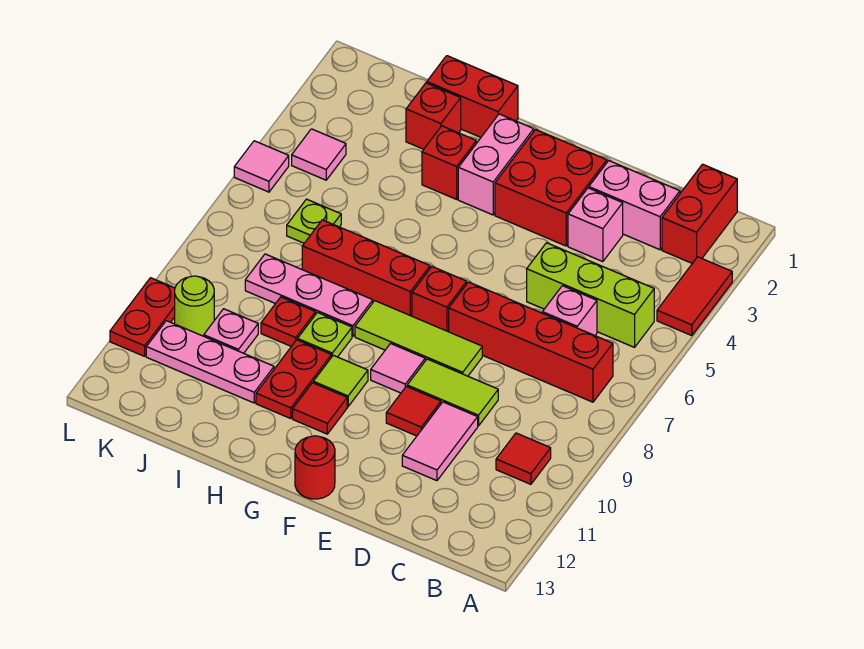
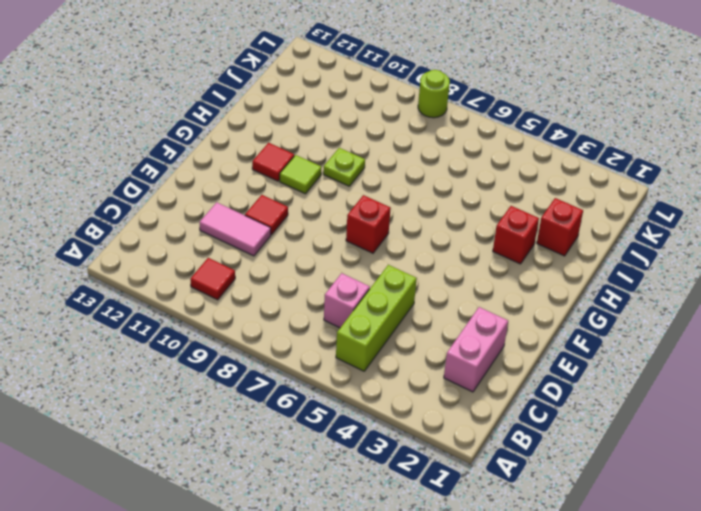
lime 1x1 round brick [418,70,450,118] -> lime 1x1 round brick moved to [175,276,214,336]
none -> red 1x2 tile [657,257,732,336]
none -> red 1x2 brick [662,164,737,263]
none -> red 1x4 brick [449,282,613,402]
none -> pink 1x1 brick [568,188,623,262]

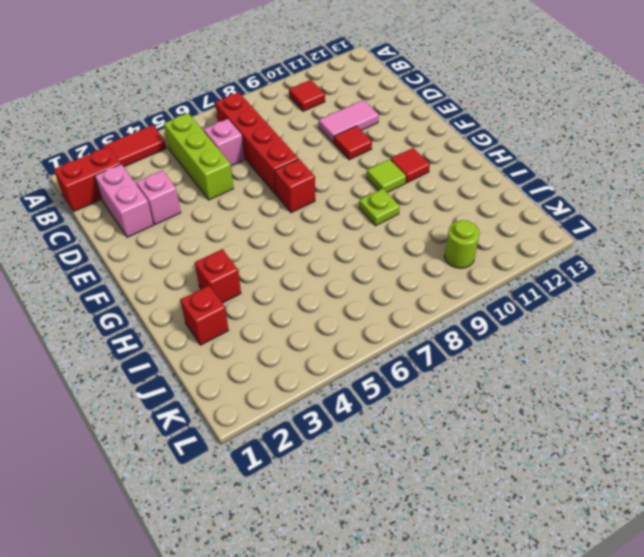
none -> lime 1x2 tile [407,359,498,426]
none -> red 2x2 brick [495,130,607,246]
none -> lime 1x3 tile [355,301,482,376]
none -> pink 1x1 tile [371,344,425,393]

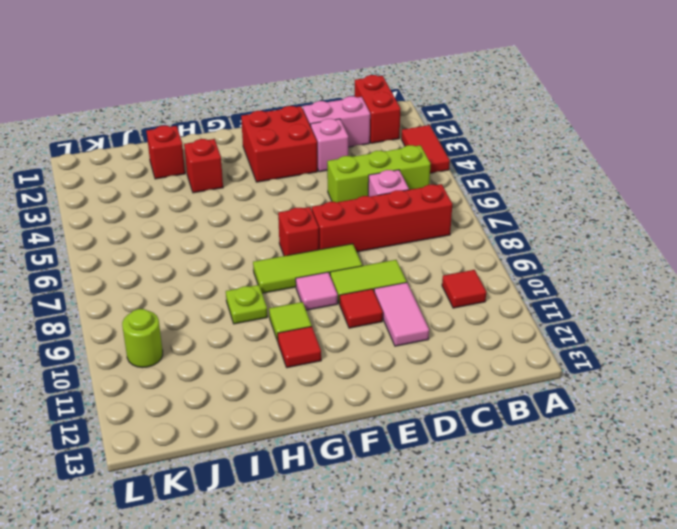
none -> red 1x1 round brick [295,436,335,499]
none -> pink 1x2 brick [458,114,534,215]
none -> red 1x3 brick [302,220,430,316]
none -> red 1x2 brick [427,56,518,137]

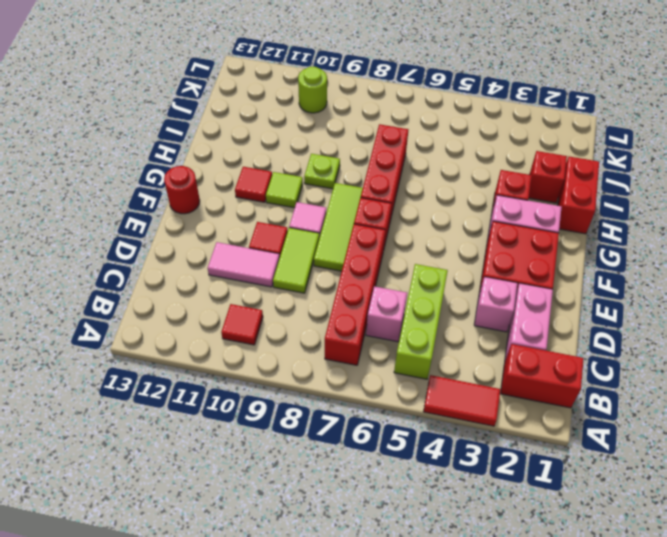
none -> pink 1x3 plate [245,254,373,336]
none -> red 1x2 plate [256,340,331,419]
none -> red 1x1 plate [261,297,316,346]
none -> pink 1x3 plate [146,321,274,403]

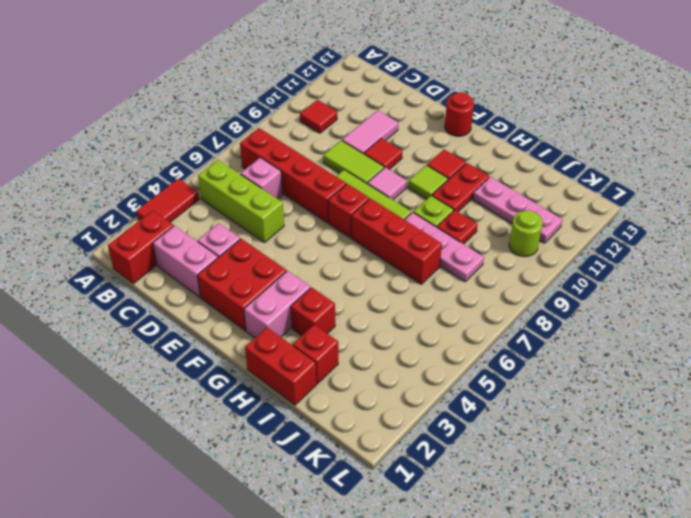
none -> lime 1x1 plate [287,199,341,243]
none -> pink 1x1 plate [204,309,258,353]
none -> pink 1x1 tile [292,129,346,180]
none -> pink 1x1 tile [234,141,289,192]

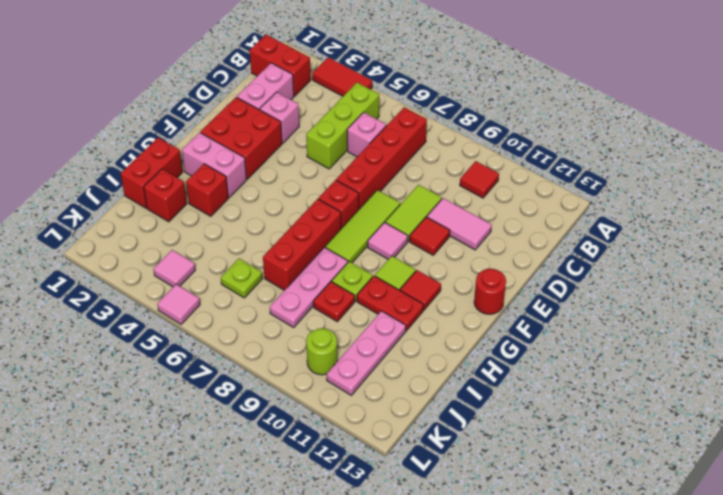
none -> pink 1x1 plate [204,309,258,353]
none -> red 1x2 plate [110,278,175,356]

